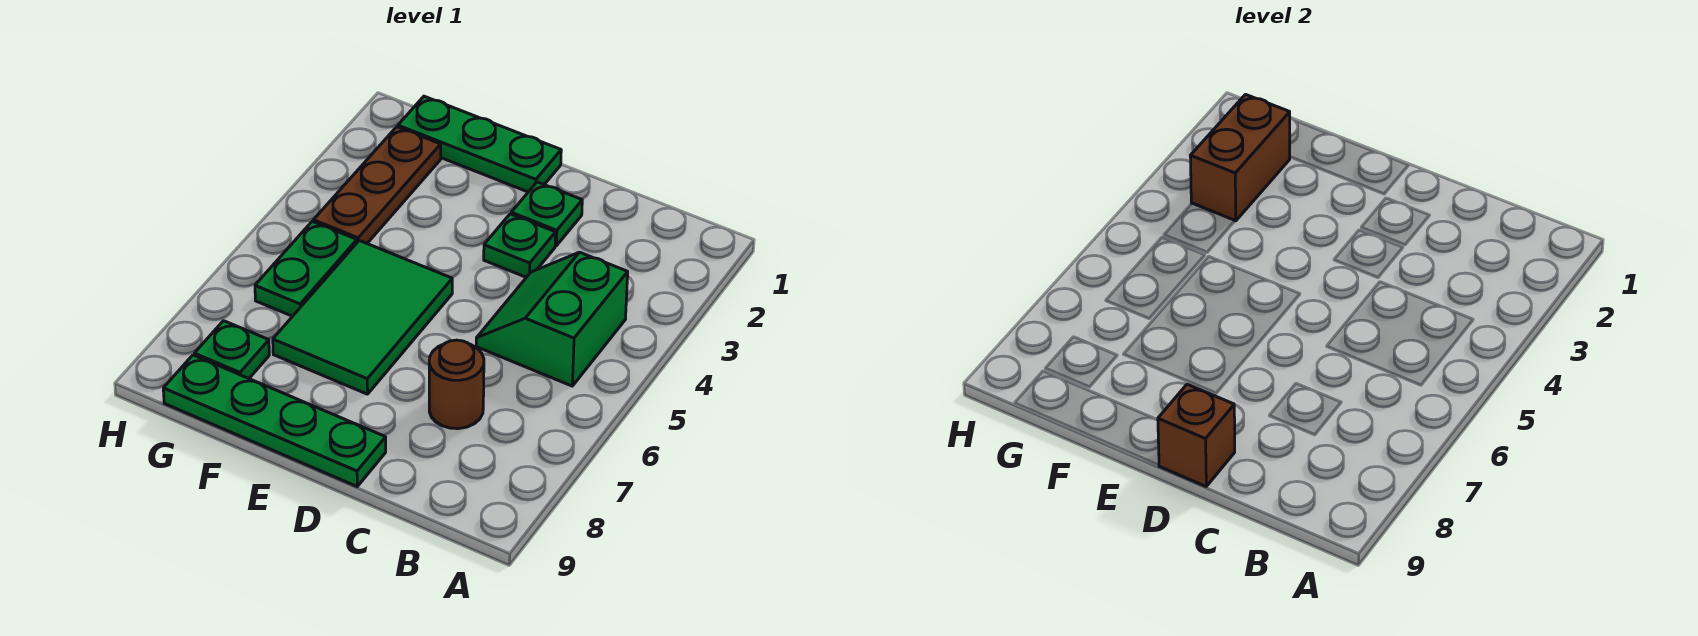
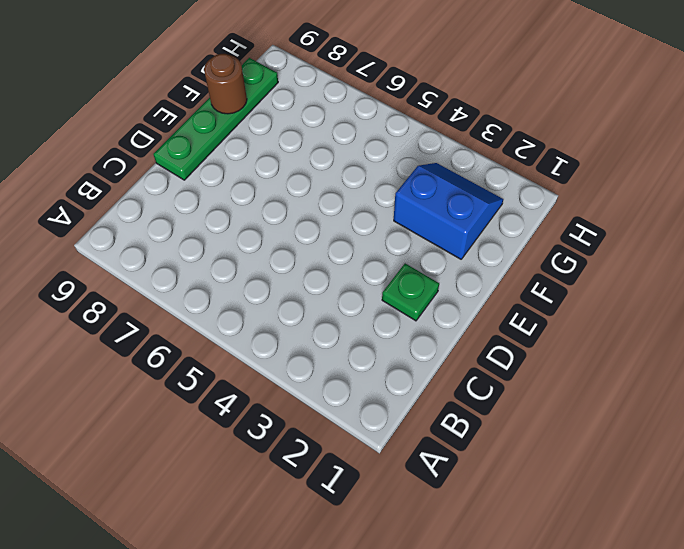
blue 2x2 slope [394,163,503,259] -> brown 1x3 plate [313,127,441,243]
brown 1x1 round brick [204,54,247,114] -> brown 1x1 round brick moved to [429,340,484,429]
none -> green 2x2 slope [476,252,628,386]
none -> green 1x1 plate [484,214,556,277]
none -> green 1x3 plate [398,96,561,192]

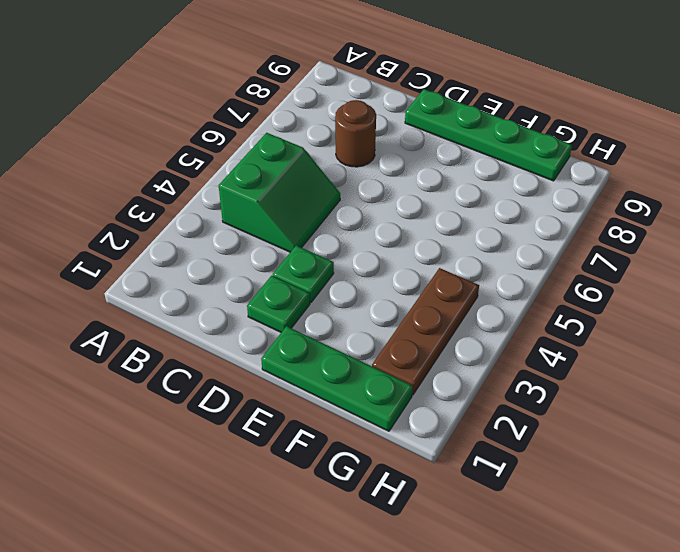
none -> green 2x3 tile [273,241,452,394]
none -> green 1x2 plate [255,221,357,316]
none -> green 1x1 plate [194,321,269,378]

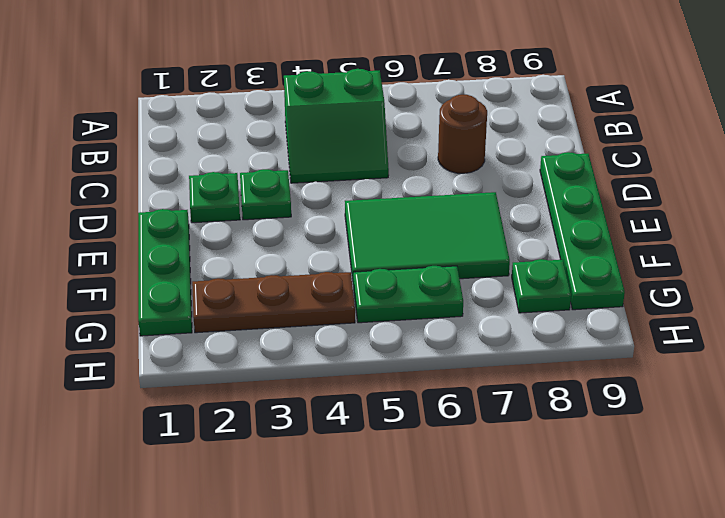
none -> brown 1x1 brick [1158,384,1235,486]
none -> brown 1x2 brick [1190,94,1290,221]

